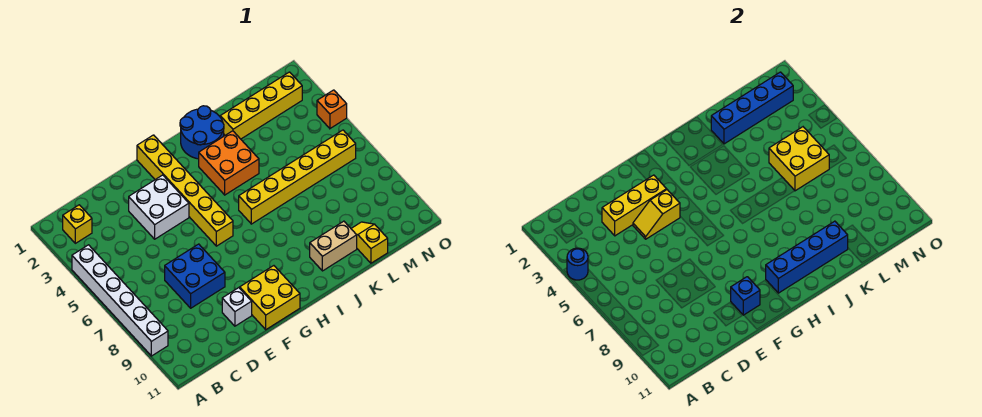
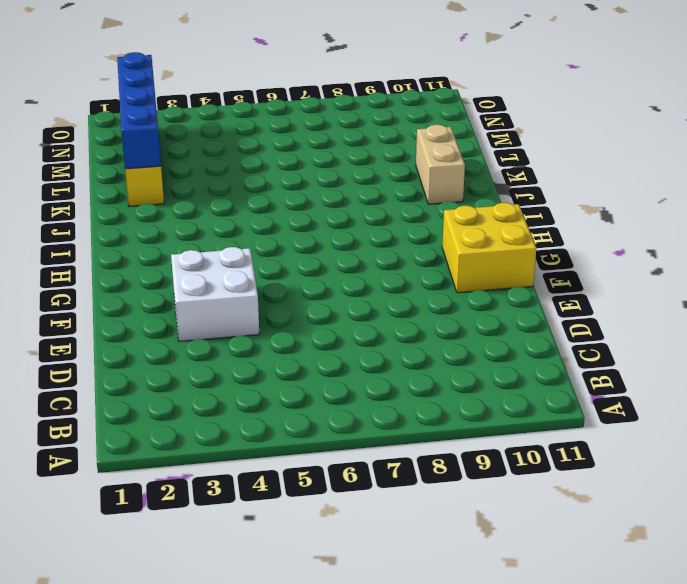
none -> white 1x6 brick [72,245,168,356]
none -> yellow 1x1 brick [63,205,92,243]
none -> blue 2x2 brick [165,244,225,308]

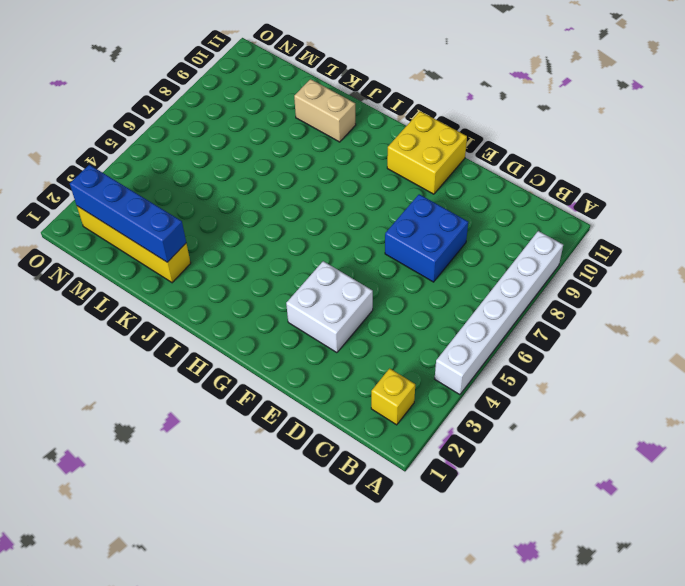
none -> white 1x1 brick [222,288,252,326]
none -> yellow 1x6 brick [137,135,233,246]
none -> blue 2x2 round brick [180,106,224,159]

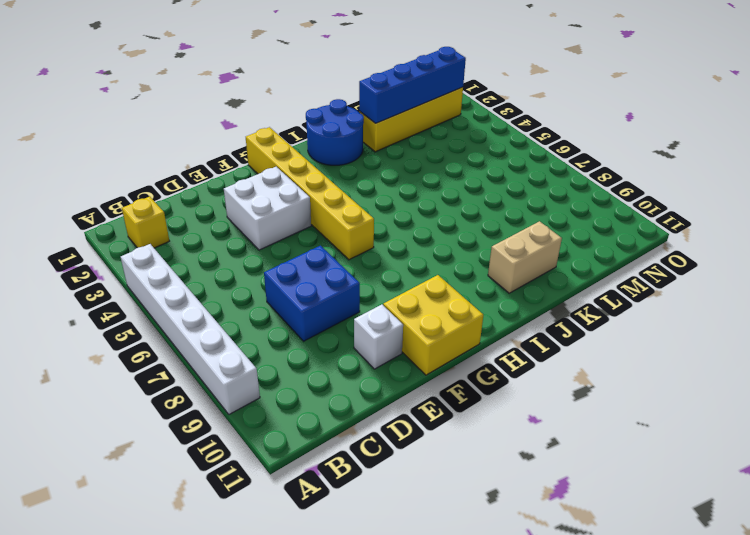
none -> orange 2x2 brick [199,131,259,195]
none -> yellow 1x6 brick [239,130,356,224]
none -> yellow 1x2 slope [351,222,388,263]

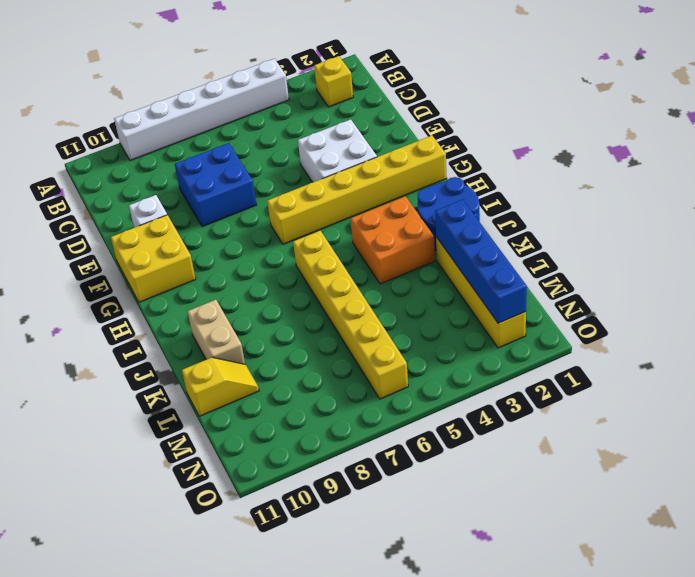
none -> orange 1x1 brick [317,90,347,128]
none -> blue 1x1 round brick [567,248,588,280]
none -> yellow 1x3 brick [602,175,667,236]

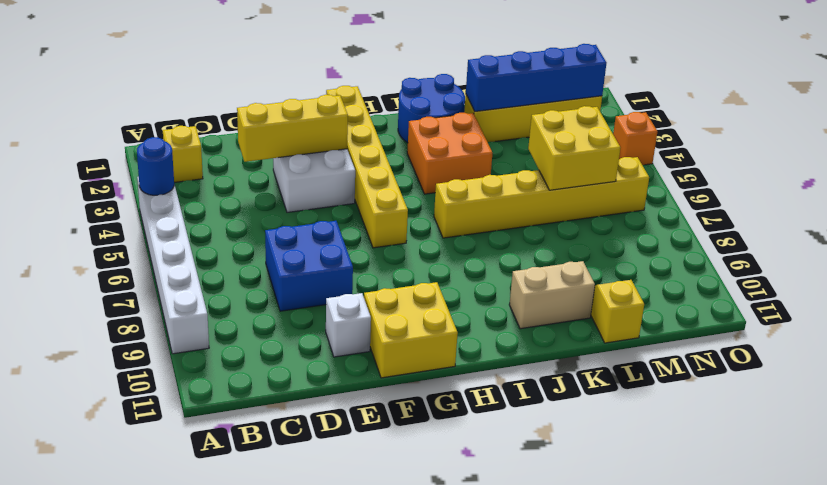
none -> yellow 1x2 slope [633,190,680,239]
none -> blue 1x1 brick [731,277,760,315]
none -> blue 1x4 brick [766,221,848,293]

